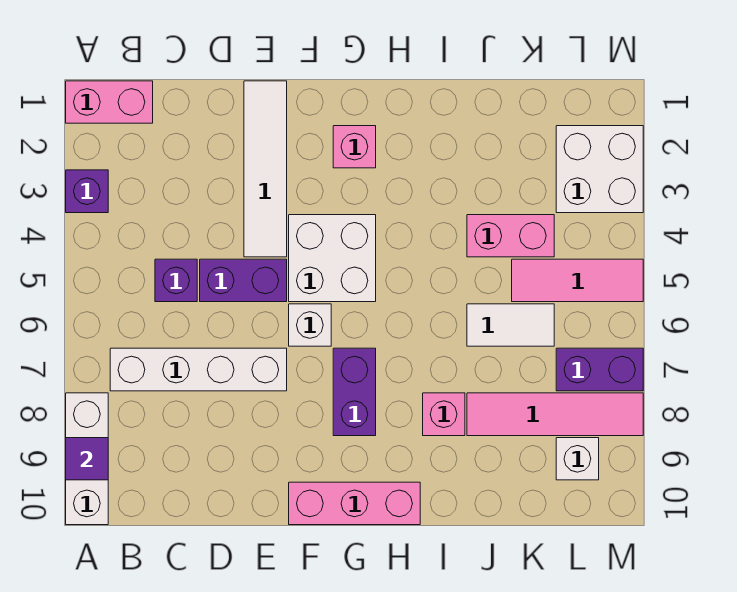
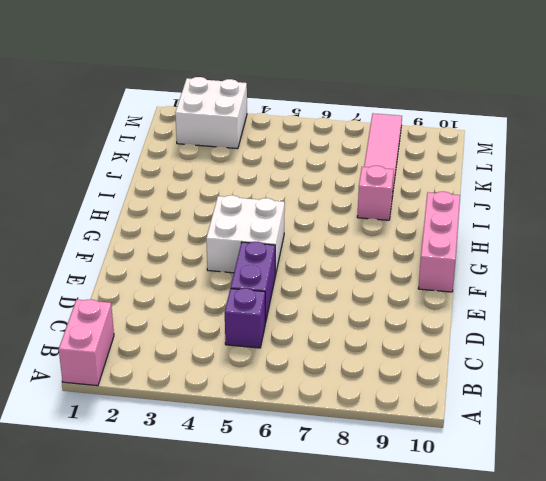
none -> purple 1x1 brick [66,170,108,213]
none -> white 1x3 brick [66,393,108,525]
none -> white 1x4 brick [110,348,287,391]

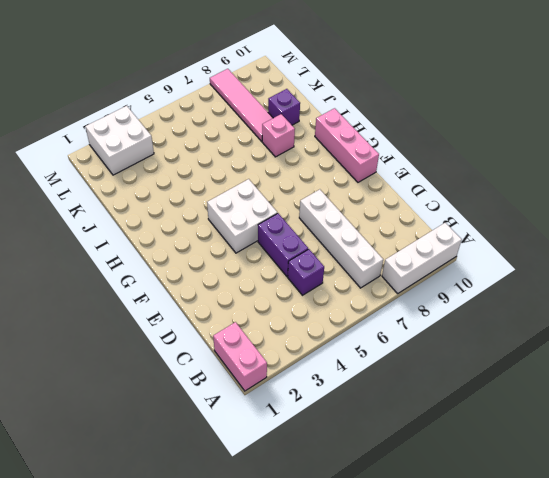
purple 1x1 brick [268,89,300,125] -> purple 1x1 brick moved to [66,170,108,213]
none -> white 1x4 tile [244,81,287,257]
none -> white 1x1 brick [289,304,331,346]
none -> pink 1x1 brick [333,126,376,168]

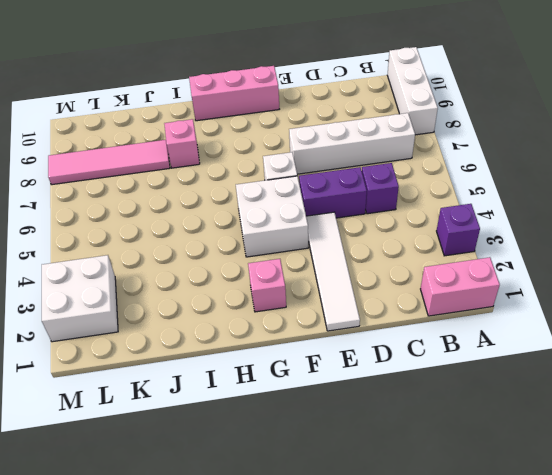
none -> purple 1x2 brick [333,348,376,436]
none -> pink 1x2 brick [467,215,554,257]
none -> white 1x2 tile [467,304,554,346]

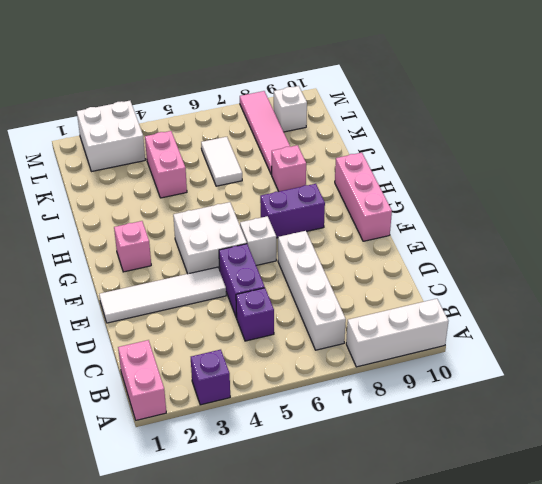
none -> pink 1x3 tile [512,259,643,302]
none -> purple 1x2 brick [556,348,643,391]
none -> purple 1x1 tile [66,438,108,480]

